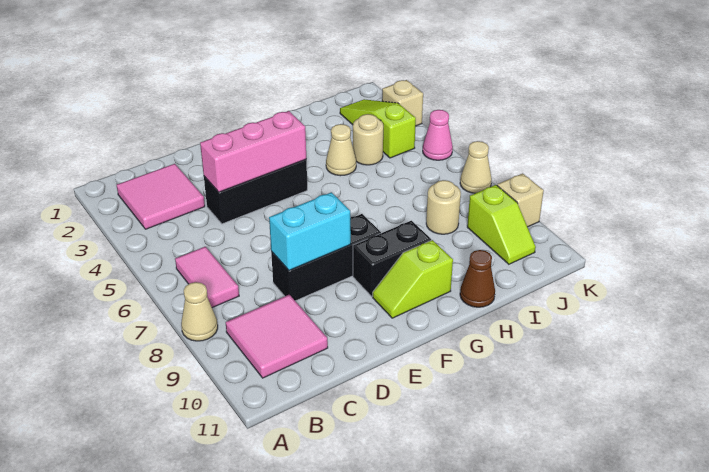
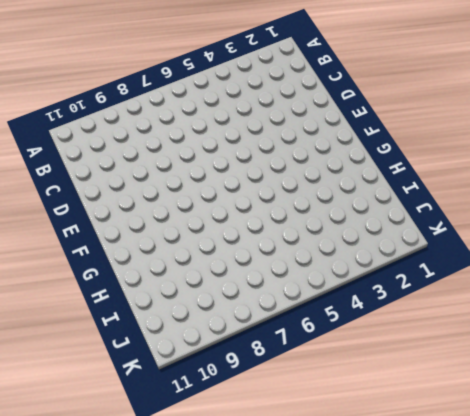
none -> tan 1x1 cone [181,282,218,341]
none -> pink 2x2 tile [117,164,205,229]
none -> pink 1x2 tile [175,247,239,308]

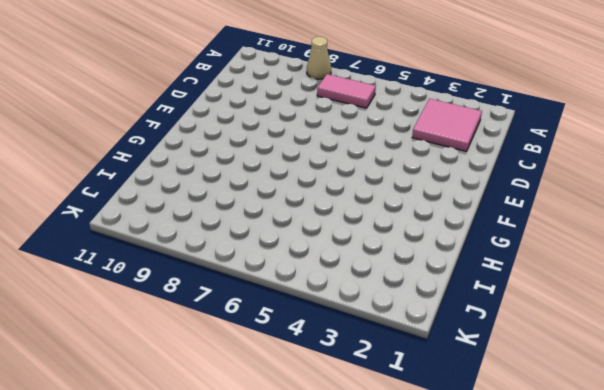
none -> pink 2x2 tile [226,295,328,378]
none -> black 1x3 brick [204,159,307,224]
none -> black 1x3 brick [271,214,381,301]

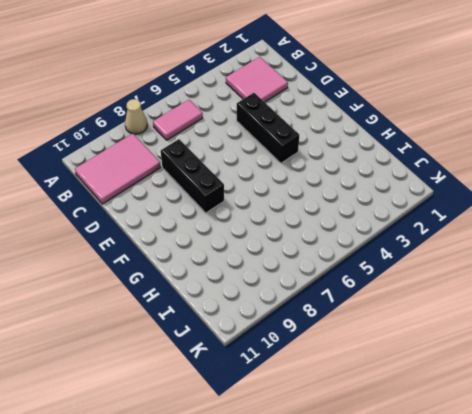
pink 2x3 tile [75,134,161,204] -> pink 2x2 tile [226,295,328,378]
none -> black 1x2 brick [353,221,431,297]
none -> lime 1x2 slope [373,240,453,318]
none -> tan 1x1 cone [326,124,356,176]

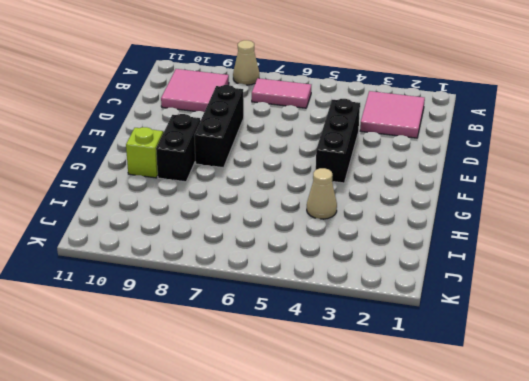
none -> brown 1x1 cone [460,250,495,307]
none -> tan 1x1 round brick [353,114,383,165]
none -> tan 1x1 round brick [426,180,461,234]

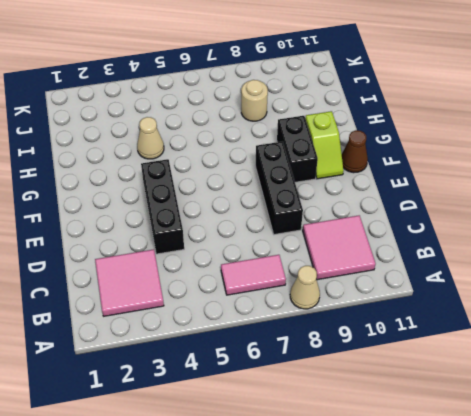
brown 1x1 cone [342,130,368,173] -> brown 1x1 cone moved to [460,250,495,307]
none -> tan 1x1 round brick [353,114,383,165]
none -> lime 1x3 slope [340,99,416,158]
none -> lime 1x2 slope [467,185,536,264]

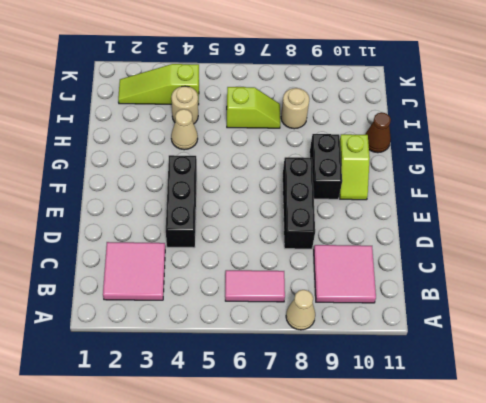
lime 1x2 slope [227,87,280,128] -> lime 1x2 slope moved to [467,185,536,264]
none -> tan 1x1 brick [382,80,423,126]
none -> pink 1x1 cone [423,110,453,160]
none -> tan 1x1 cone [460,141,492,193]

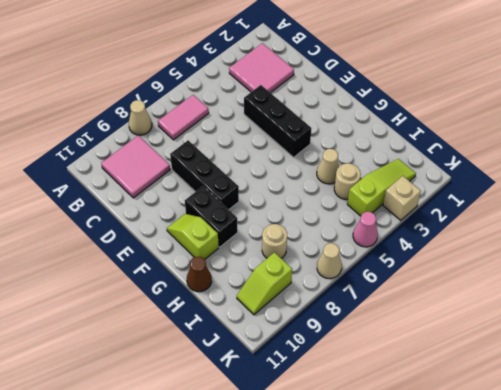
none -> tan 1x1 brick [497,173,544,227]
none -> pink 1x3 brick [200,111,306,192]
none -> cyan 1x2 brick [269,192,351,270]

